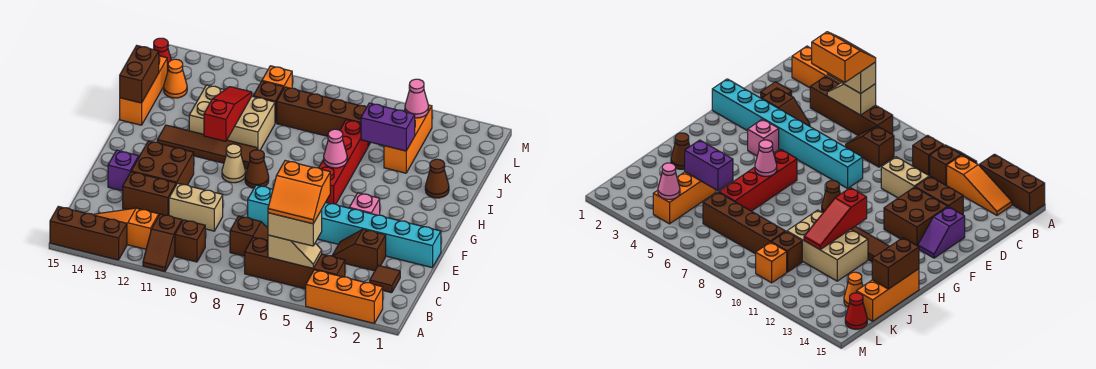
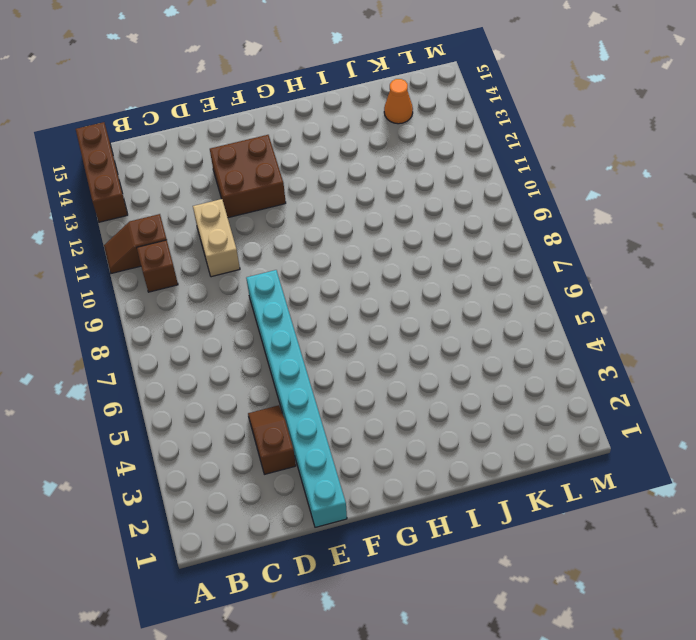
none -> orange 1x3 brick [306,270,383,323]
none -> brown 1x4 brick [245,237,345,289]
none -> orange 1x3 slope [93,208,159,249]
none -> brown 1x1 tile [370,266,400,293]

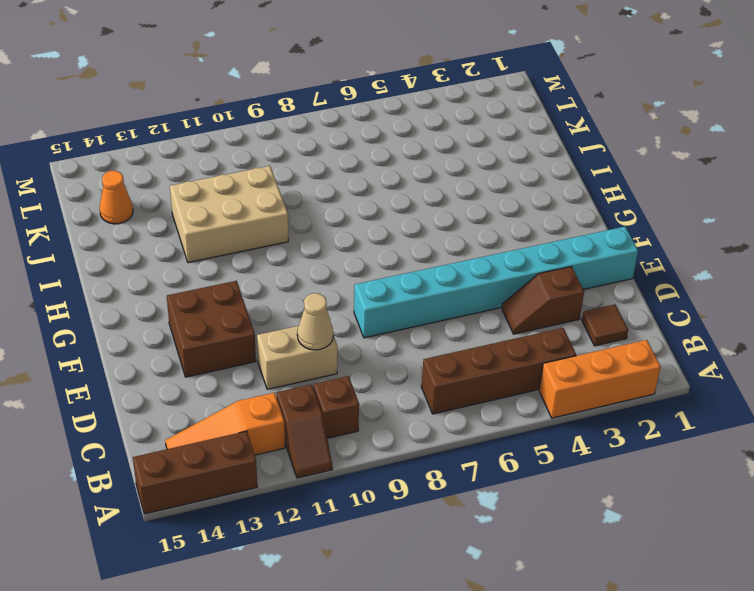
tan 1x1 cone [297,293,333,350] -> tan 1x1 cone moved to [222,144,245,183]
none -> brown 1x2 slope [230,216,268,256]
none -> brown 1x2 brick [123,172,176,215]
none -> purple 1x2 slope [108,150,139,191]
none -> pink 1x1 brick [349,193,380,215]

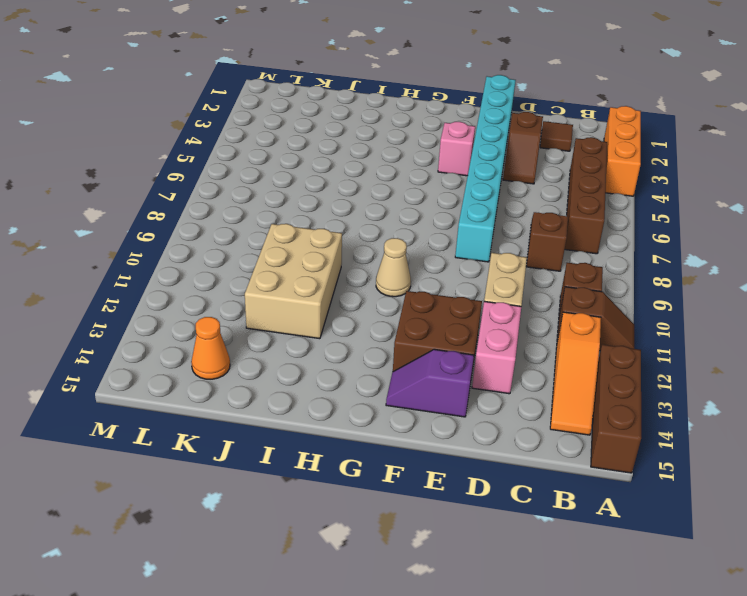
pink 1x2 brick [472,301,521,394] -> brown 1x2 brick [123,172,176,215]
none -> red 1x4 brick [319,120,368,204]
none -> brown 1x1 cone [245,150,269,188]
none -> brown 1x4 tile [157,125,258,169]
none -> brown 1x1 cone [425,159,449,198]

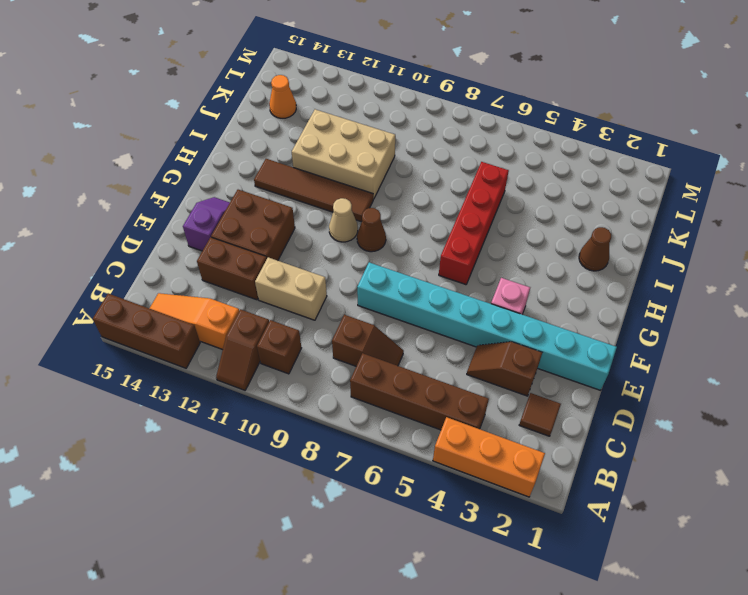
none -> orange 1x3 brick [120,56,167,125]
none -> orange 1x3 brick [384,105,432,173]
none -> brown 1x4 brick [277,87,371,146]
none -> brown 1x1 brick [253,81,284,123]

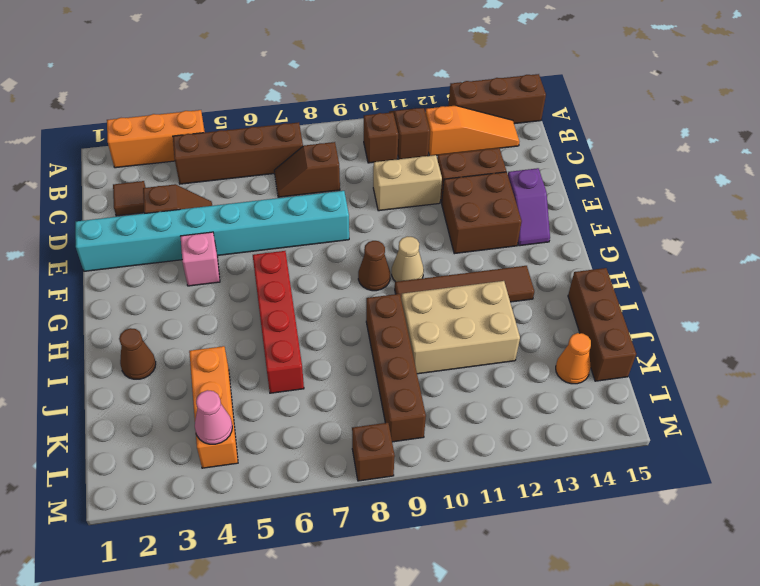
brown 1x4 brick [366,294,426,442] -> brown 1x4 brick turned to [277,87,371,146]
brown 1x3 brick [568,268,636,381] -> orange 1x3 brick [120,56,167,125]
brown 1x1 brick [352,423,395,481] -> brown 1x1 brick moved to [253,81,284,123]
none -> orange 1x1 brick [262,66,292,88]
none -> red 1x1 cone [153,38,171,72]
none -> tan 1x2 slope [268,235,322,268]
none -> pink 1x1 cone [324,129,347,168]

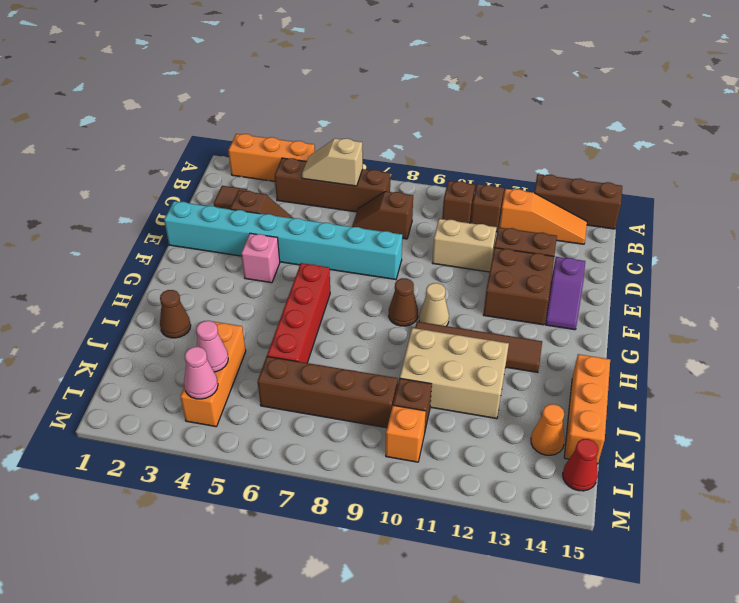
pink 1x1 cone [196,321,228,372] -> pink 1x1 cone moved to [324,129,347,168]
none -> red 1x3 slope [204,87,252,141]
none -> brown 1x2 brick [120,46,159,103]
none -> purple 1x2 brick [361,103,415,151]
none -> tan 1x2 brick [268,210,322,246]

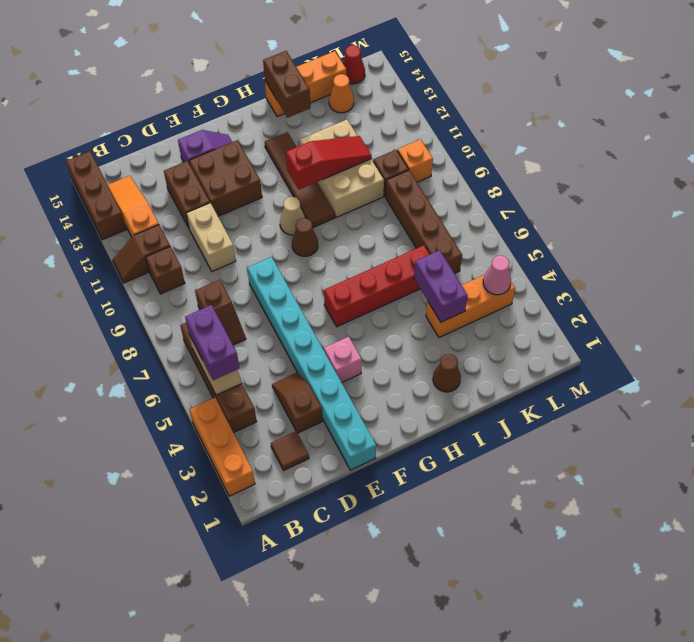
purple 1x2 brick [185,305,239,380] -> tan 1x2 brick [268,210,322,246]
brown 1x2 brick [263,51,310,118] -> brown 1x2 brick turned to [120,46,159,103]
none -> pink 1x1 cone [324,129,347,168]
none -> orange 2x2 slope [268,161,330,224]

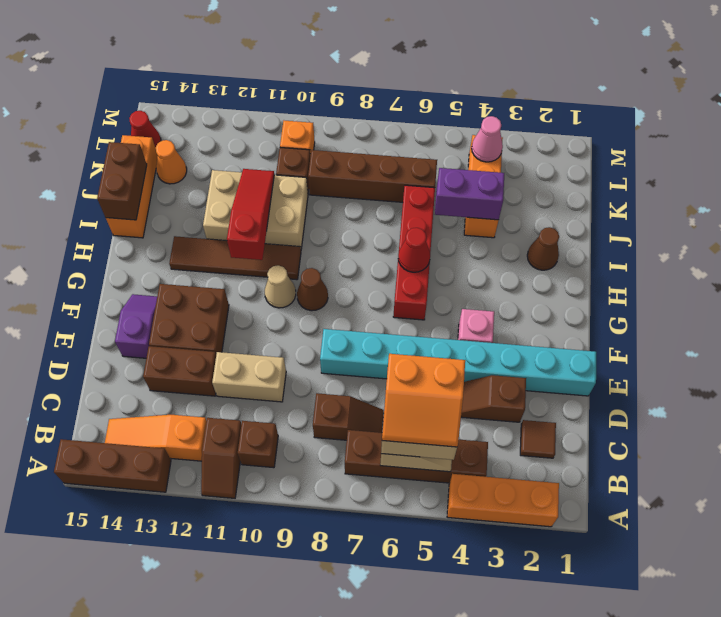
red 1x1 cone [398,228,430,272] -> pink 1x1 cone [324,129,347,168]

